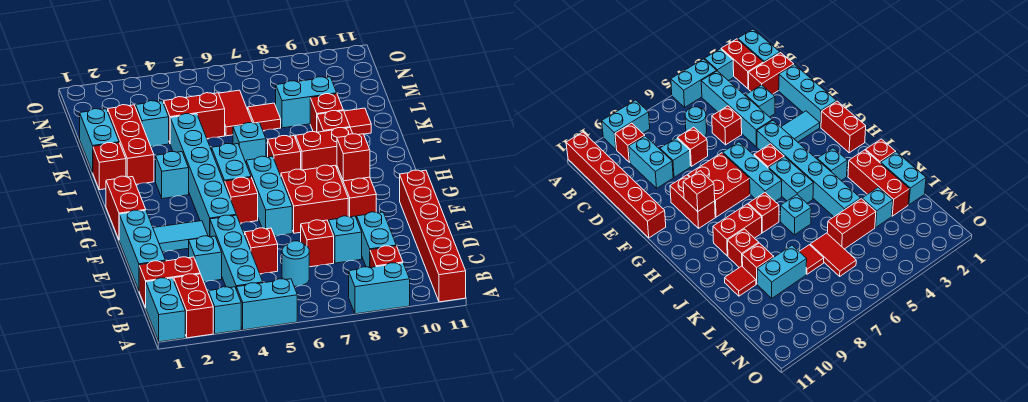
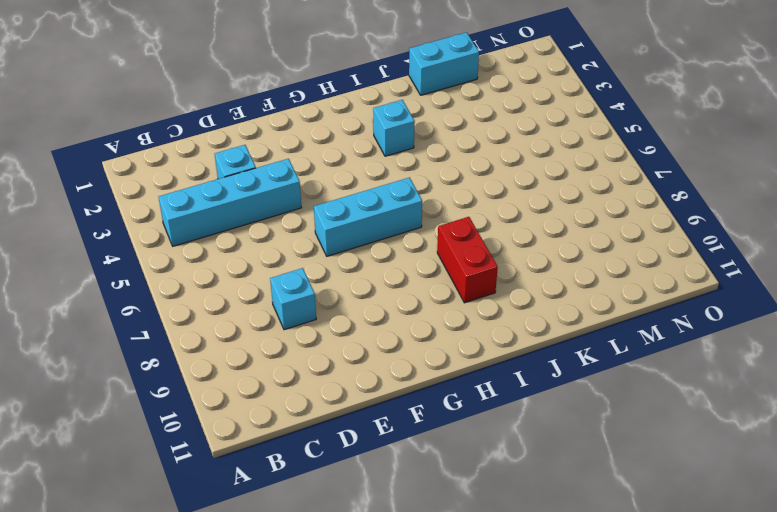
none -> cyan 1x2 brick [146,278,185,342]
none -> red 1x2 brick [174,274,213,338]
none -> cyan 1x1 brick [208,287,241,334]
none -> cyan 1x2 brick [236,279,297,330]

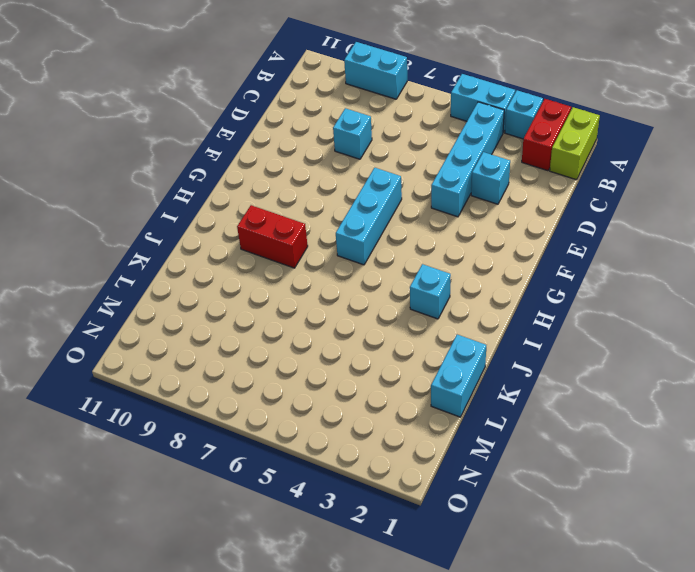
lime 1x2 brick [550,107,600,180] -> cyan 1x2 brick [146,278,185,342]
none -> red 1x6 brick [400,170,466,302]
none -> red 1x1 brick [370,246,403,268]
none -> red 1x2 brick [139,257,200,308]
none -> cyan 1x1 round brick [282,241,309,286]

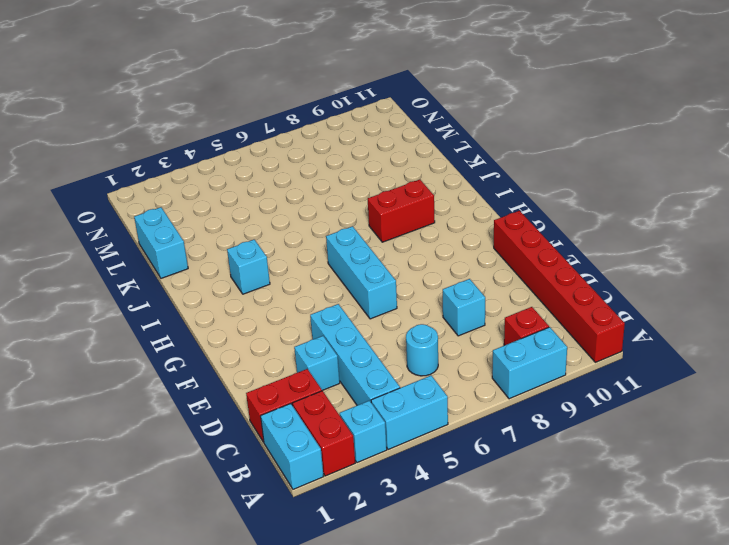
none -> cyan 1x2 brick [357,212,396,268]
none -> cyan 1x3 brick [119,210,166,290]
none -> red 1x1 brick [245,228,278,274]
none -> red 1x1 brick [301,220,334,267]

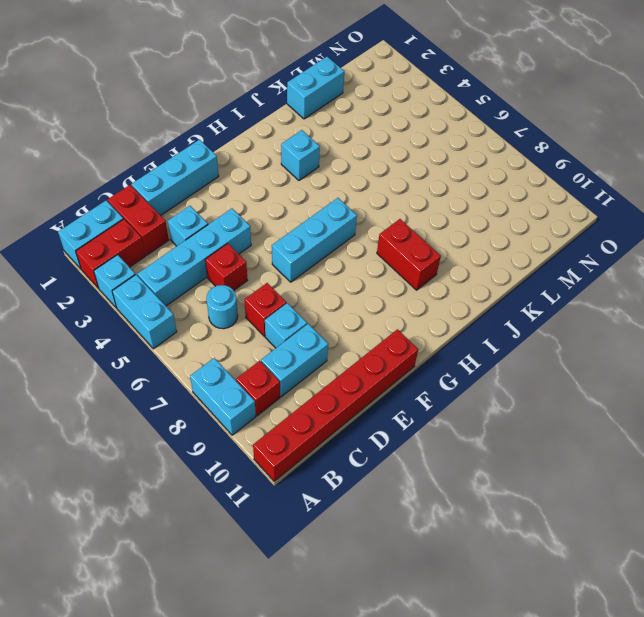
none -> cyan 1x2 tile [153,221,208,252]
none -> cyan 1x6 brick [170,114,236,237]
none -> red 2x2 brick [281,165,348,233]
none -> red 1x2 brick [337,167,376,219]

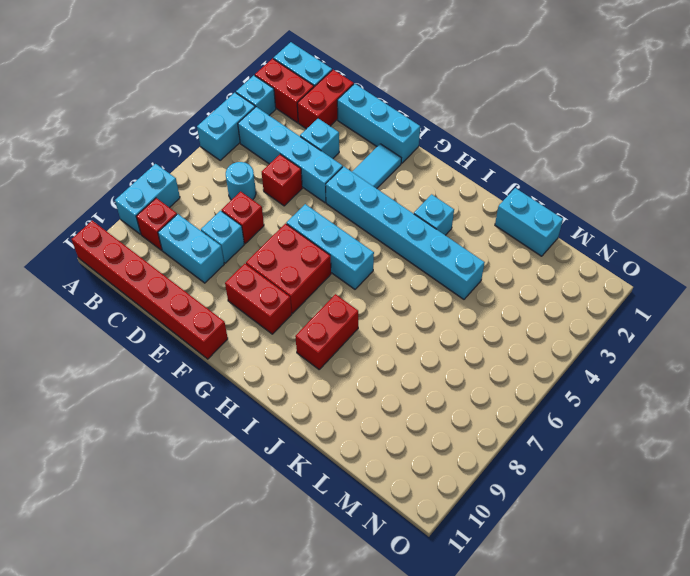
none -> red 1x2 brick [106,176,146,239]
none -> red 1x1 brick [225,177,258,223]
none -> cyan 1x2 brick [212,144,251,184]
none -> red 1x1 brick [268,136,301,176]

